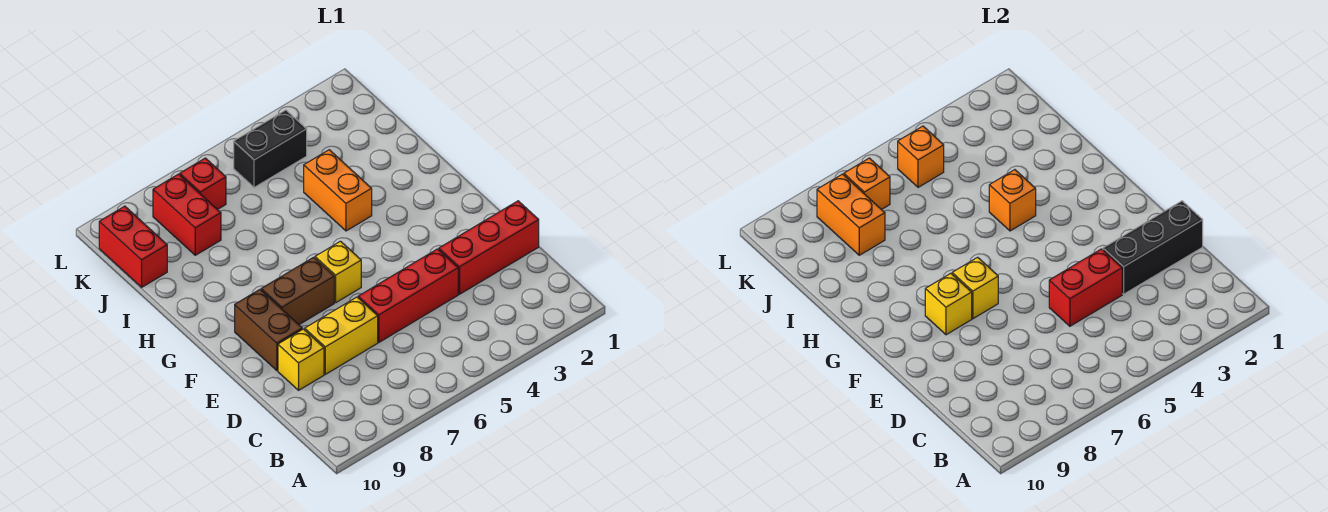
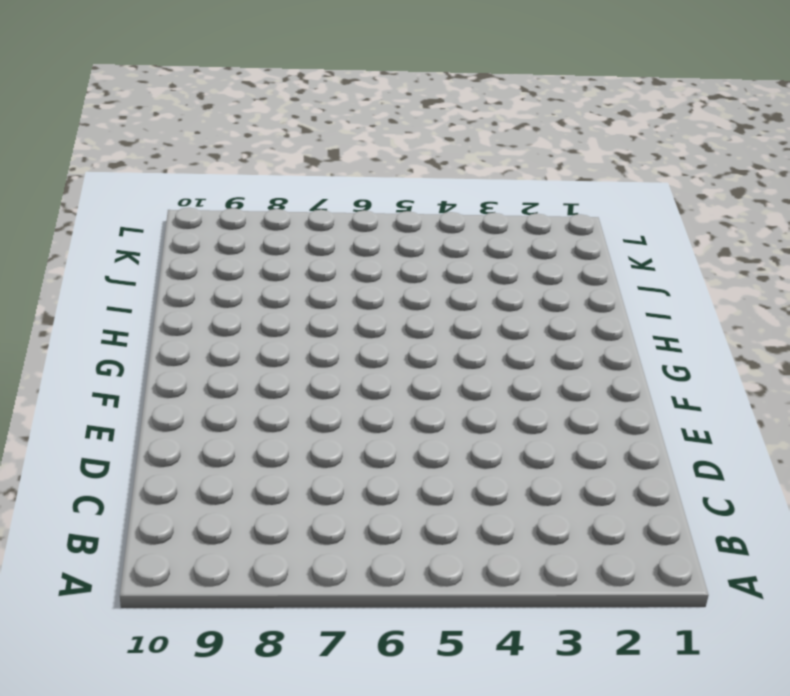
none -> red 1x3 brick [439,201,539,294]
none -> red 1x3 brick [358,249,458,342]
none -> yellow 1x2 brick [305,297,378,374]

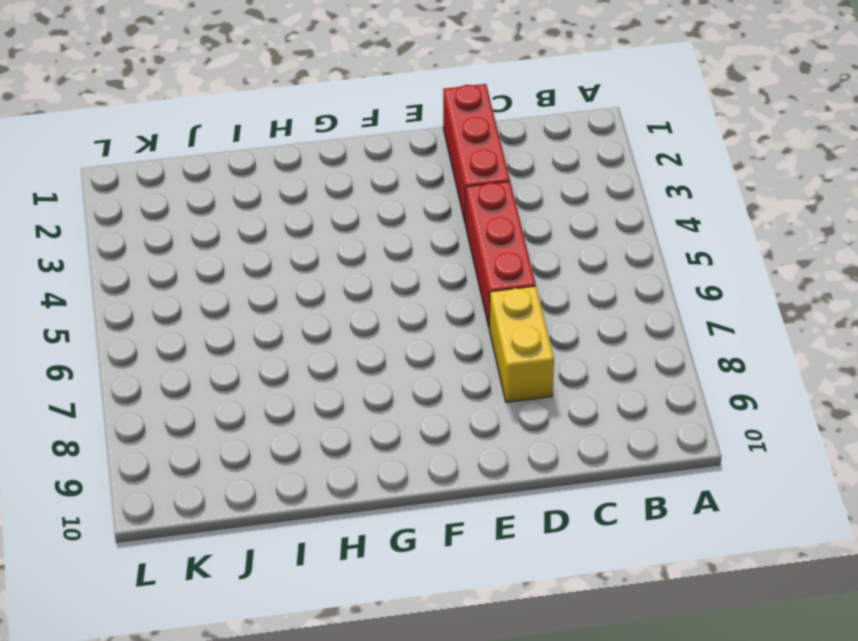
none -> yellow 1x1 brick [278,329,324,390]
none -> brown 1x2 brick [235,290,302,371]
none -> yellow 1x1 brick [315,241,361,302]

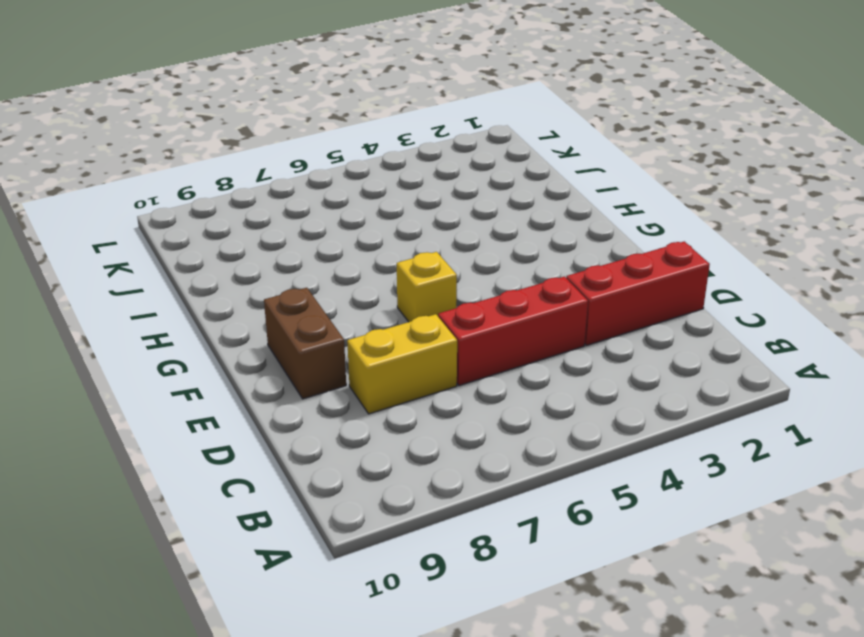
none -> yellow 1x1 brick [278,329,324,390]
none -> brown 1x2 brick [261,257,334,325]
none -> orange 1x2 brick [304,150,372,231]

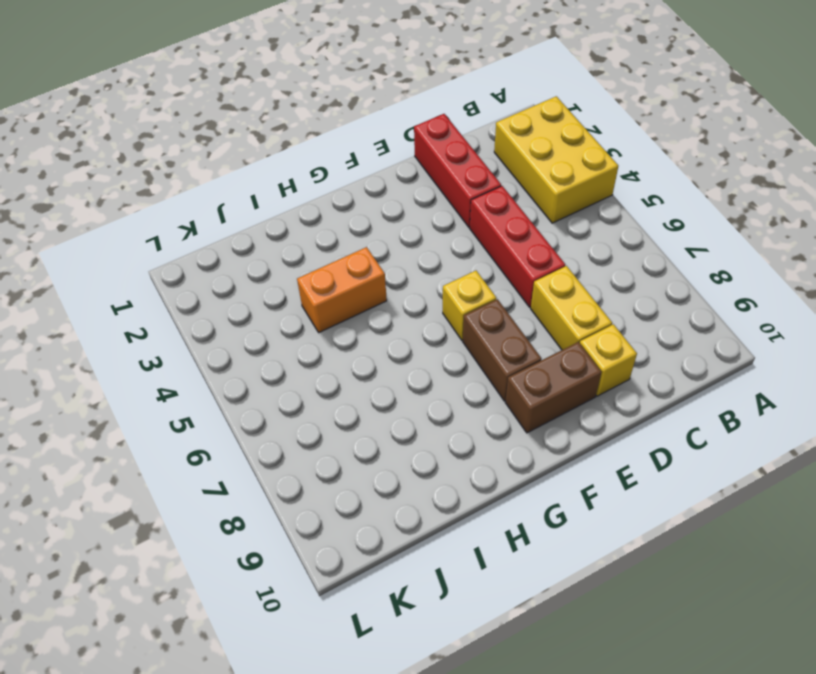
yellow 2x3 brick [494,96,618,223] -> none
none -> red 1x2 brick [153,174,221,255]
none -> red 1x2 brick [99,206,167,287]
none -> black 1x2 brick [234,110,307,187]

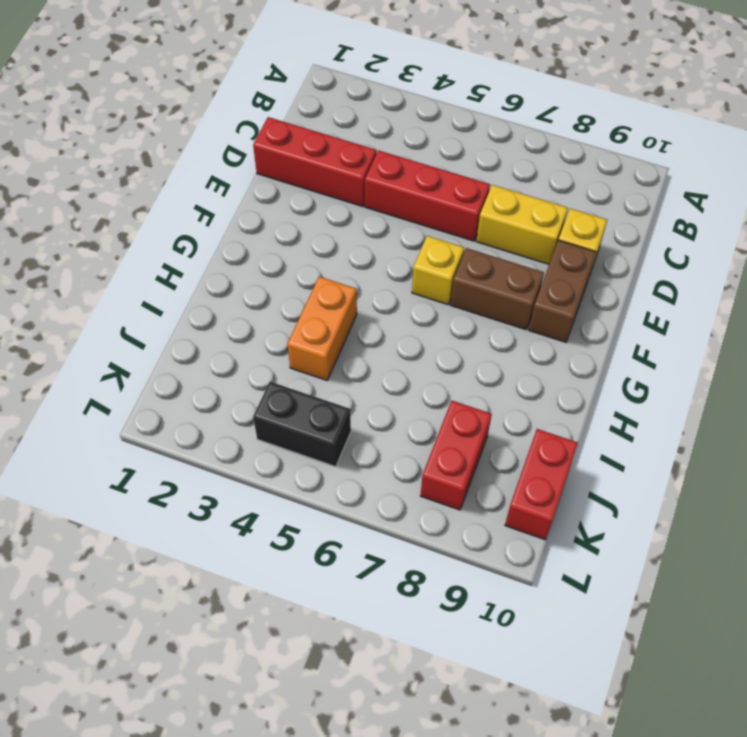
none -> red 1x1 brick [180,158,226,210]
none -> black 1x3 brick [1103,201,1203,294]
none -> red 1x2 brick [1049,249,1122,326]

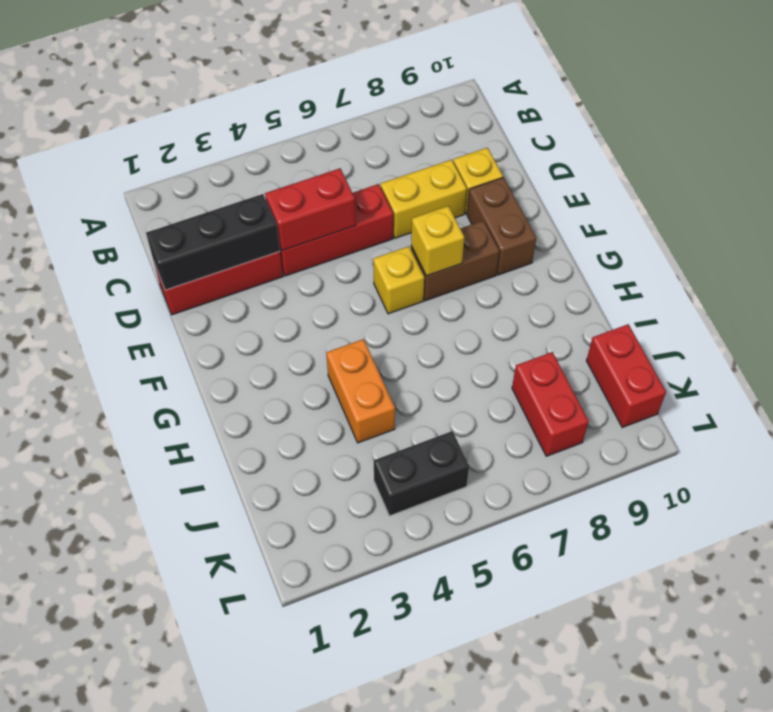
none -> red 1x1 brick [180,158,226,210]
none -> yellow 1x1 brick [925,273,972,335]
none -> orange 1x1 brick [989,170,1036,231]

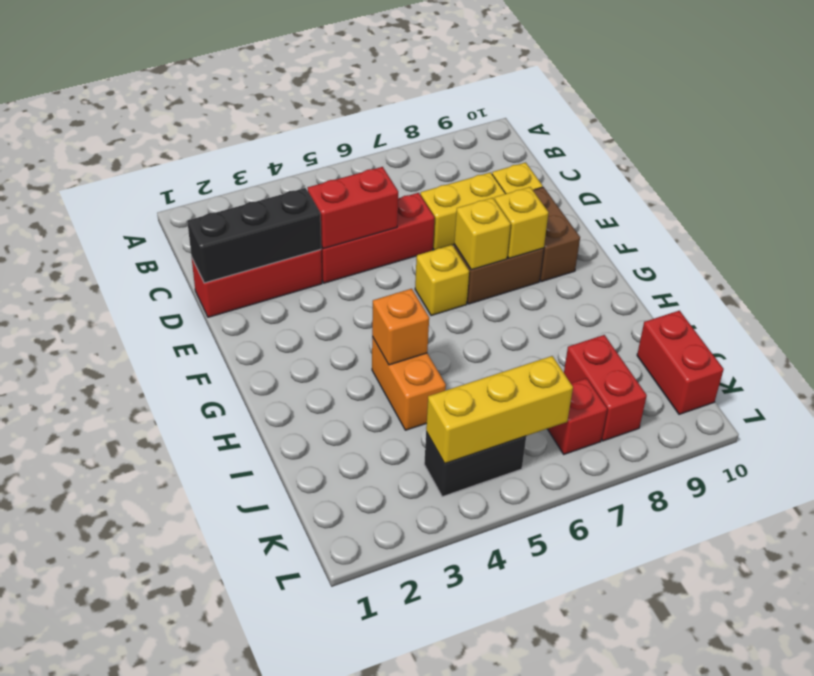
yellow 1x3 brick [426,356,573,463] -> orange 1x1 brick [898,126,944,187]
none -> orange 1x2 brick [817,174,885,255]
none -> orange 1x1 brick [844,158,890,210]

